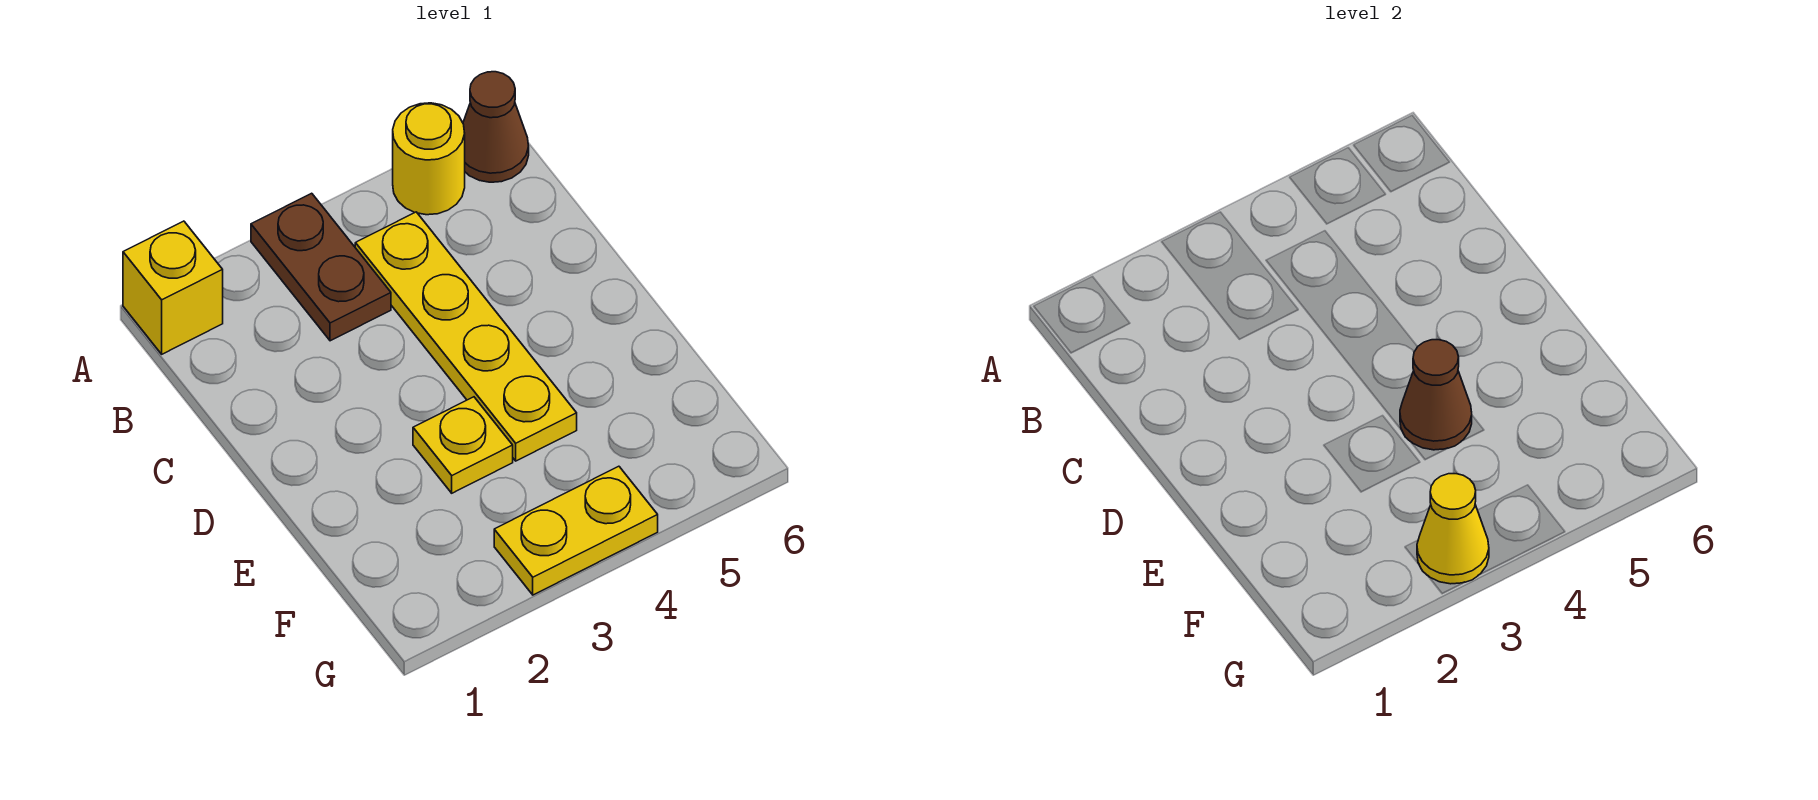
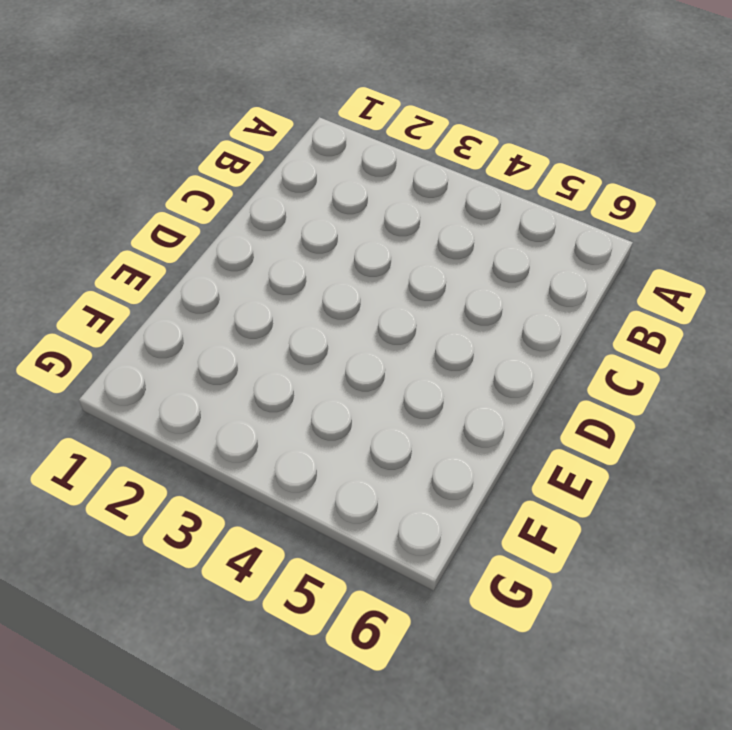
none -> yellow 1x1 brick [123,221,223,354]
none -> brown 1x2 plate [251,193,391,341]

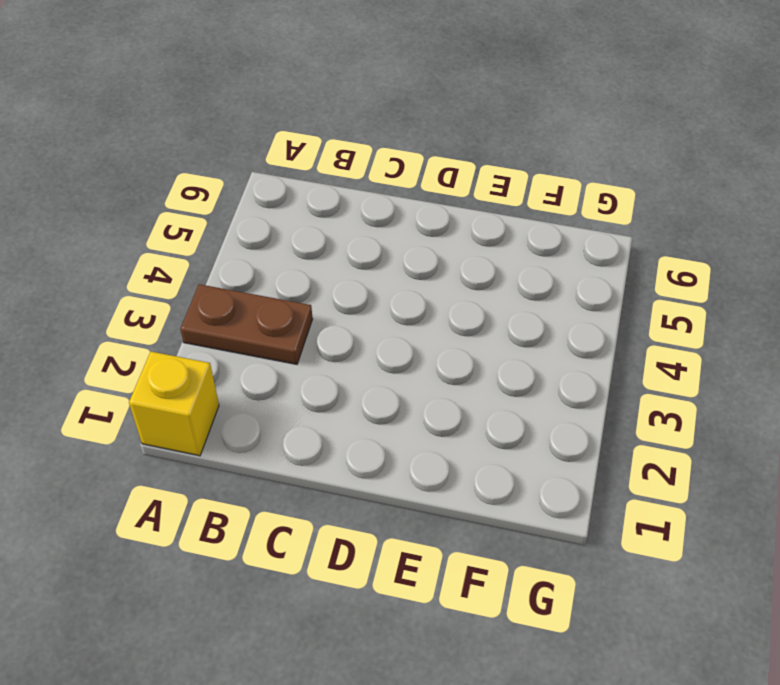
none -> yellow 1x1 round brick [393,103,465,215]
none -> brown 1x1 cone [463,72,529,182]

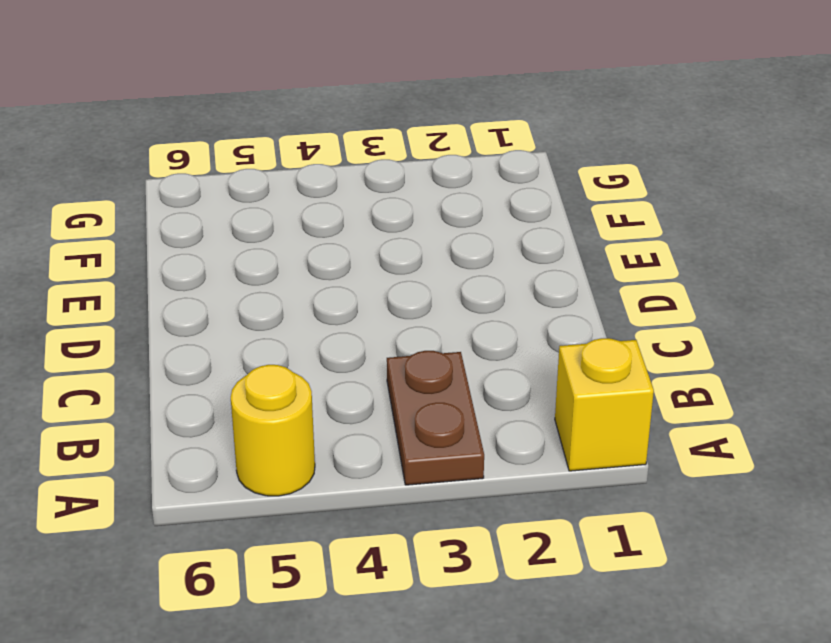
none -> brown 1x1 cone [463,72,529,182]
none -> yellow 1x4 plate [355,212,577,461]

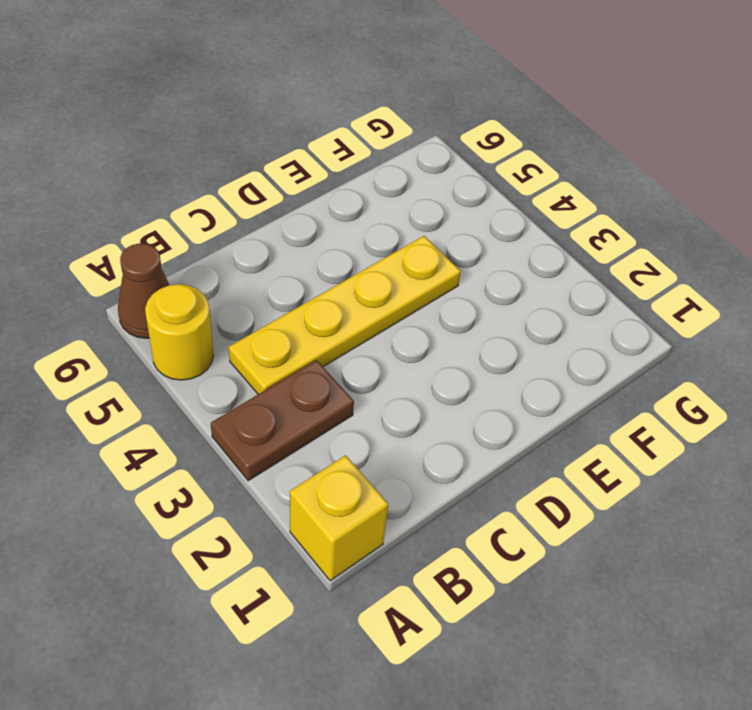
none -> yellow 1x1 plate [413,397,513,493]
none -> yellow 1x2 plate [494,466,658,595]

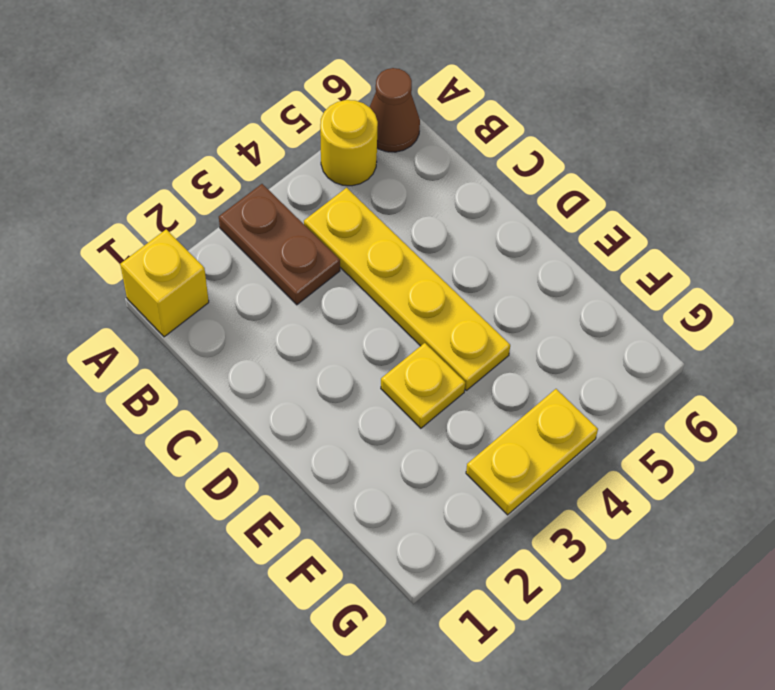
none -> brown 1x1 cone [1400,340,1472,450]
none -> yellow 1x1 cone [1417,474,1489,584]

